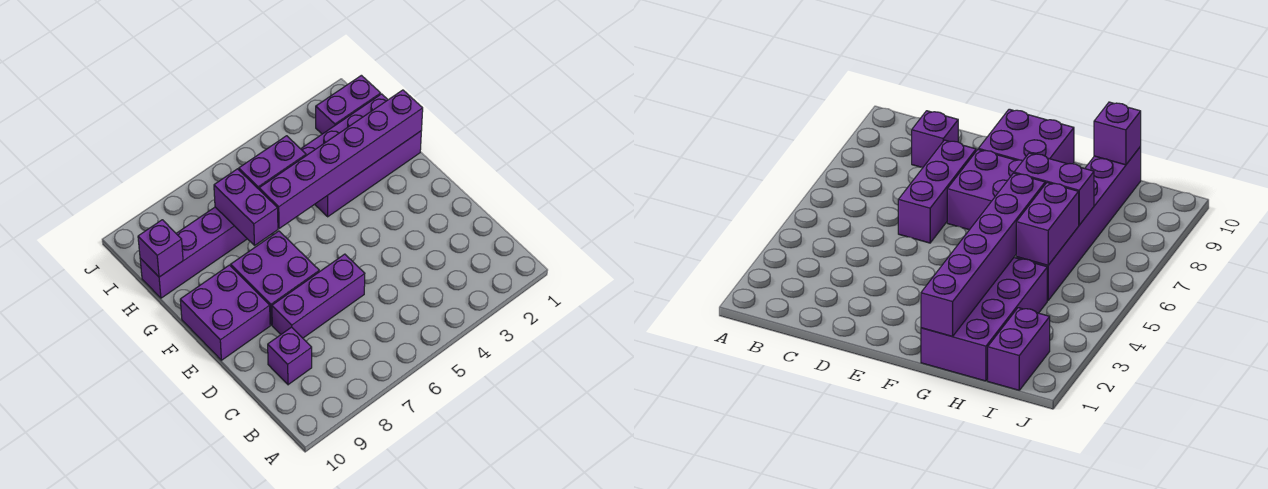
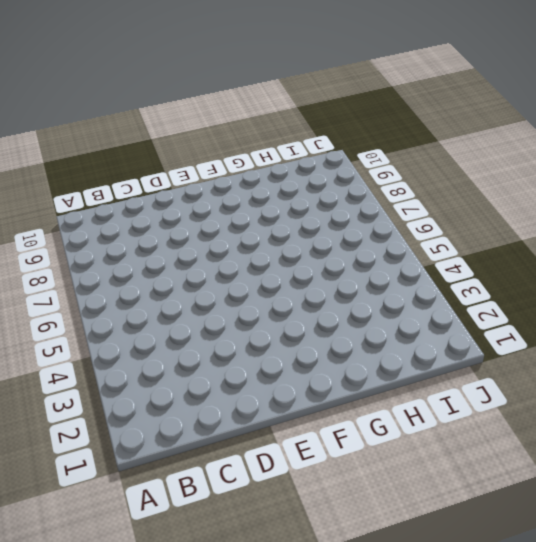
none -> purple 1x1 brick [268,327,312,385]
none -> purple 1x3 brick [272,254,365,338]

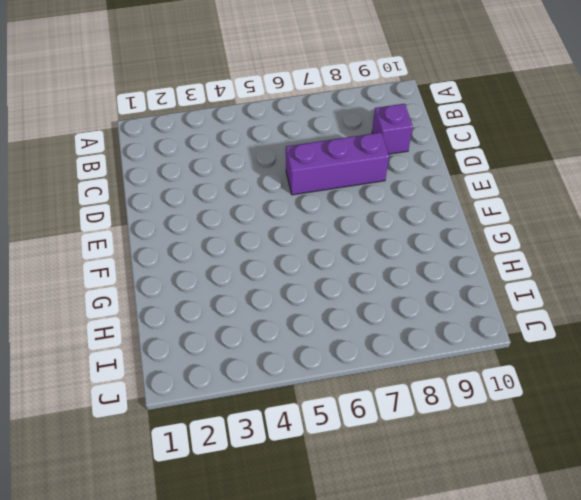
none -> purple 2x2 brick [231,231,319,325]
none -> purple 2x2 brick [180,265,270,360]

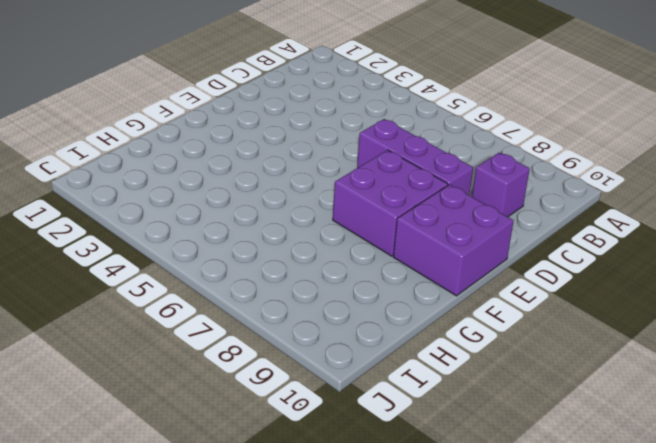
none -> purple 2x4 brick [301,94,421,217]
none -> purple 1x6 brick [140,207,247,298]

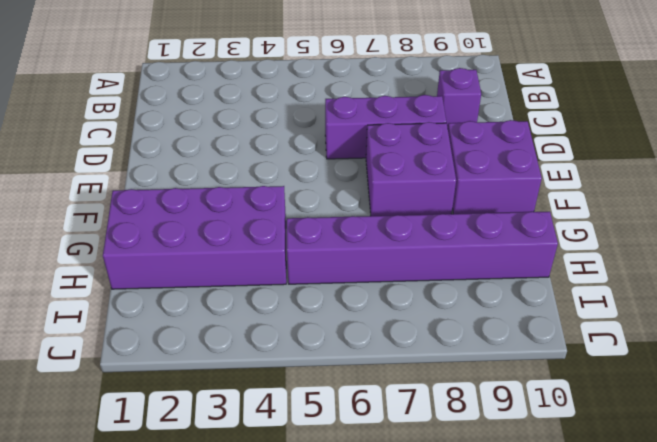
none -> purple 1x2 brick [316,75,381,134]
none -> purple 1x6 brick [259,90,423,229]

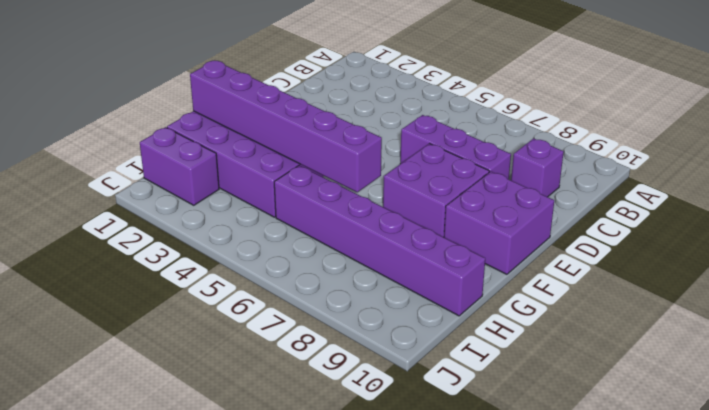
none -> purple 1x2 brick [214,169,278,245]
none -> purple 1x2 brick [239,136,306,189]

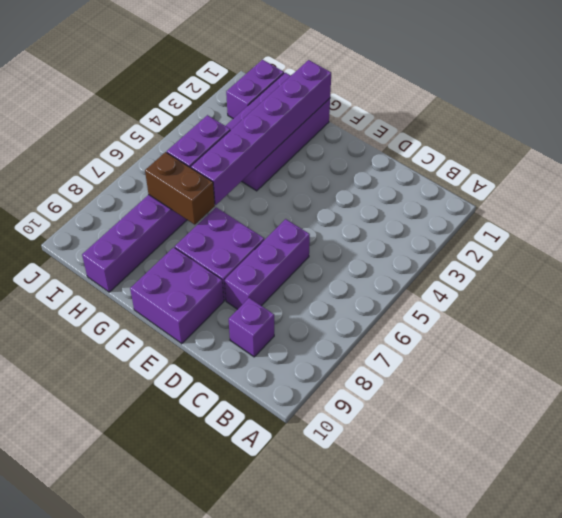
brown 1x2 brick [145,152,215,225] -> purple 1x2 brick [214,169,278,245]
none -> purple 1x1 brick [138,220,183,277]

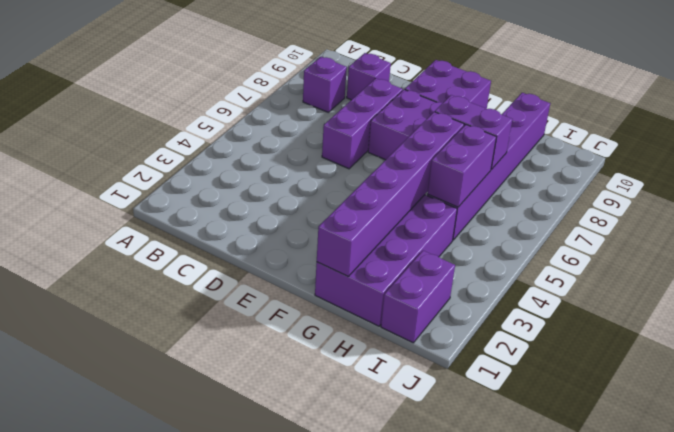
purple 1x1 brick [303,57,347,112] -> purple 1x1 brick moved to [138,220,183,277]

